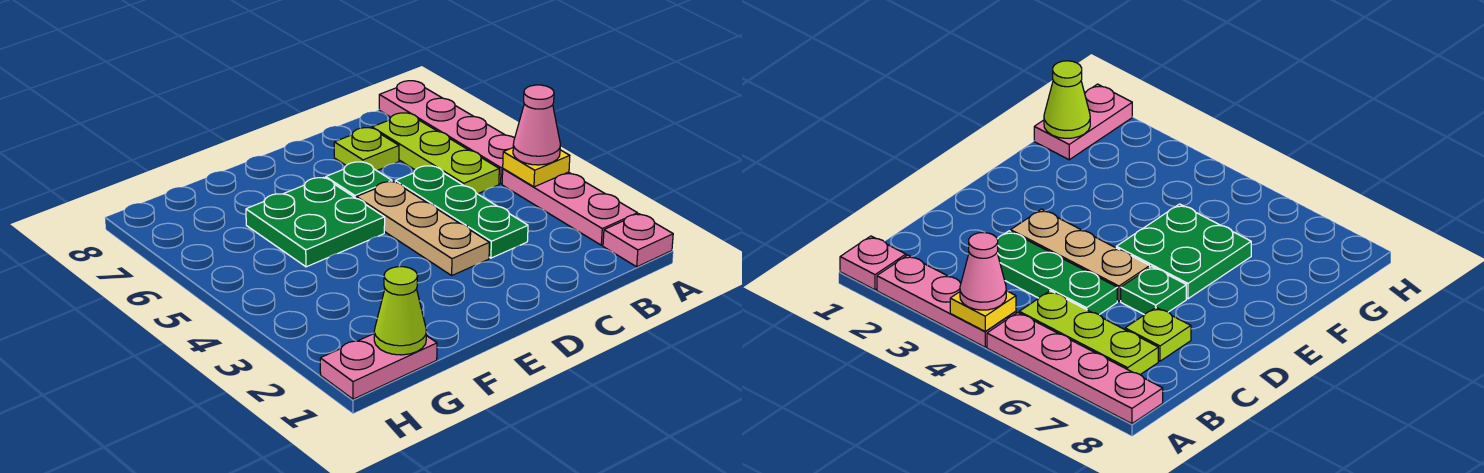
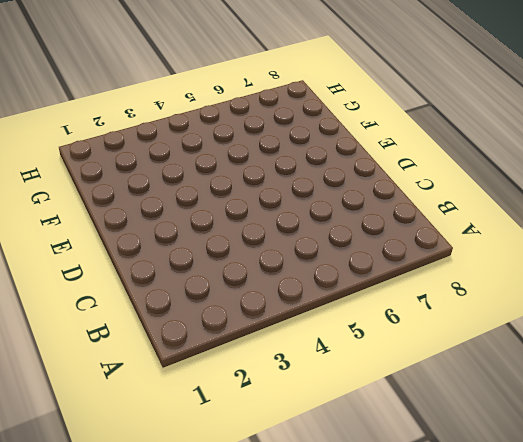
none -> pink 1x1 plate [603,214,673,267]
none -> pink 1x3 plate [502,169,638,245]
none -> pink 1x4 plate [379,81,515,184]

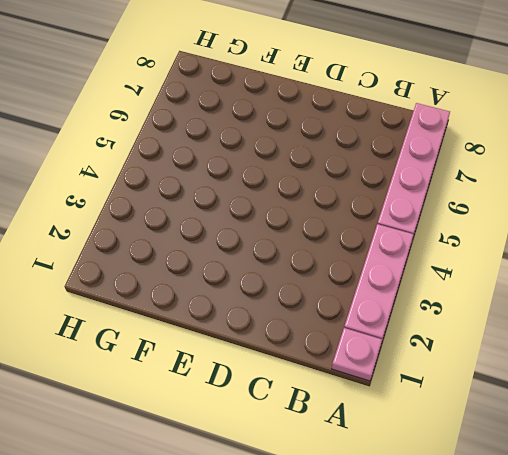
none -> lime 1x3 plate [372,113,499,194]
none -> green 1x3 plate [395,166,528,258]
none -> lime 1x1 plate [334,128,399,171]

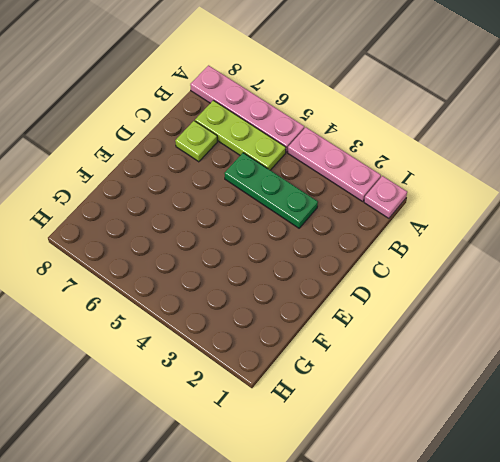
none -> tan 1x3 plate [356,181,490,275]
none -> green 1x1 plate [326,162,392,198]
none -> green 2x2 plate [246,177,385,267]

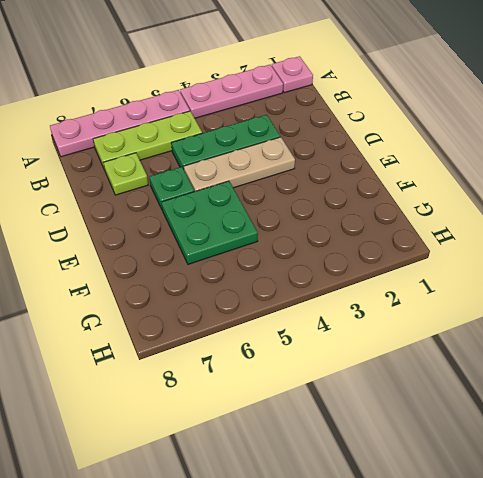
none -> pink 1x2 plate [320,334,437,399]
none -> yellow 1x1 plate [503,148,570,187]
none -> lime 1x1 cone [374,266,426,355]

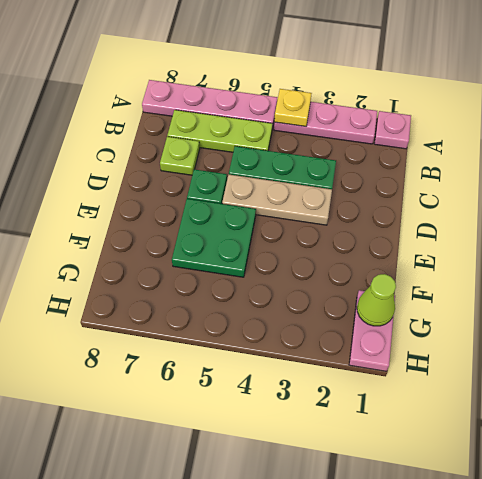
none -> pink 1x1 cone [513,85,560,165]

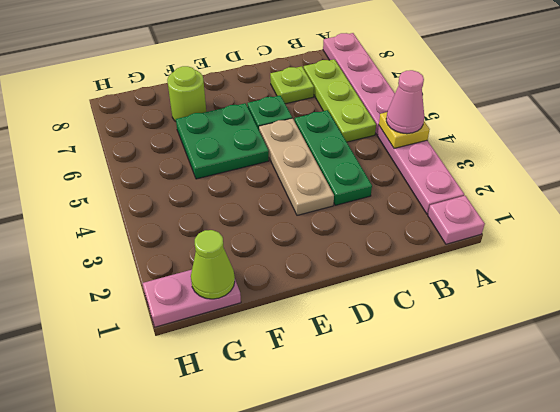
lime 1x1 round brick [167,66,206,121] -> none

